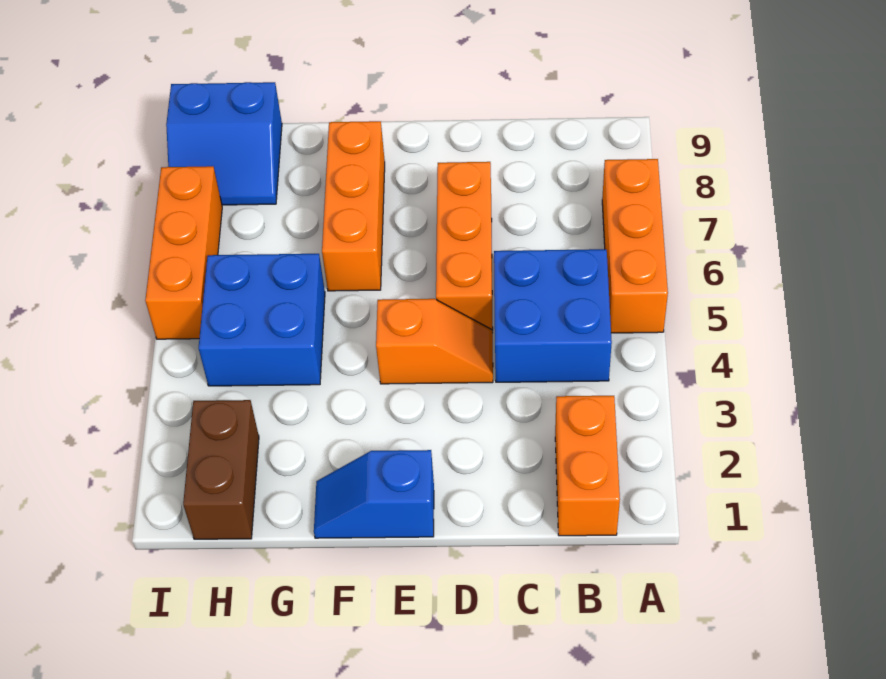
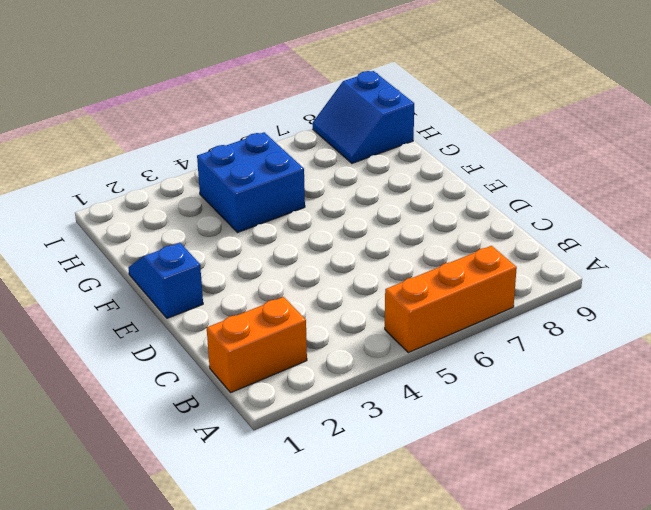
none -> blue 2x2 brick [494,249,612,382]
none -> orange 1x2 slope [376,299,493,384]

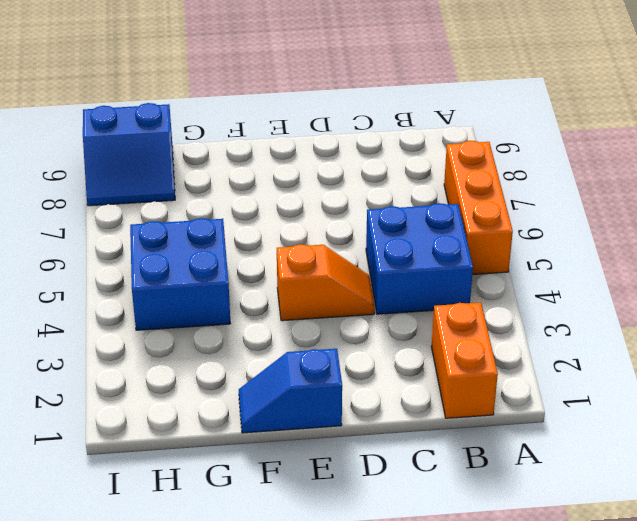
none -> orange 1x3 brick [436,162,493,333]
none -> orange 1x3 brick [322,121,385,291]

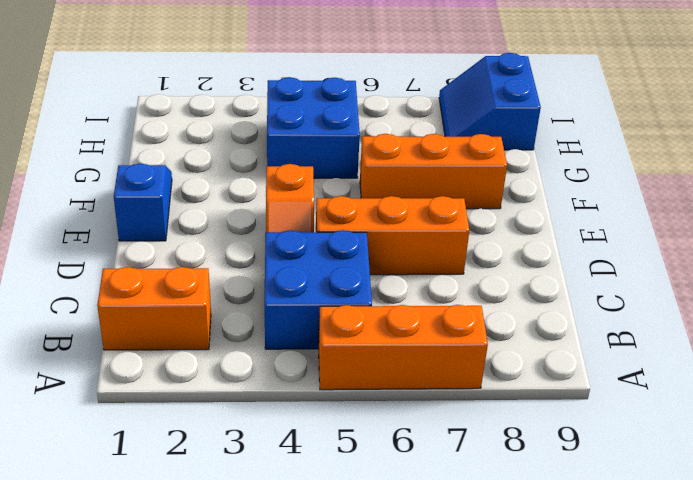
none -> brown 1x2 brick [183,400,259,539]
none -> orange 1x3 brick [145,166,222,339]

